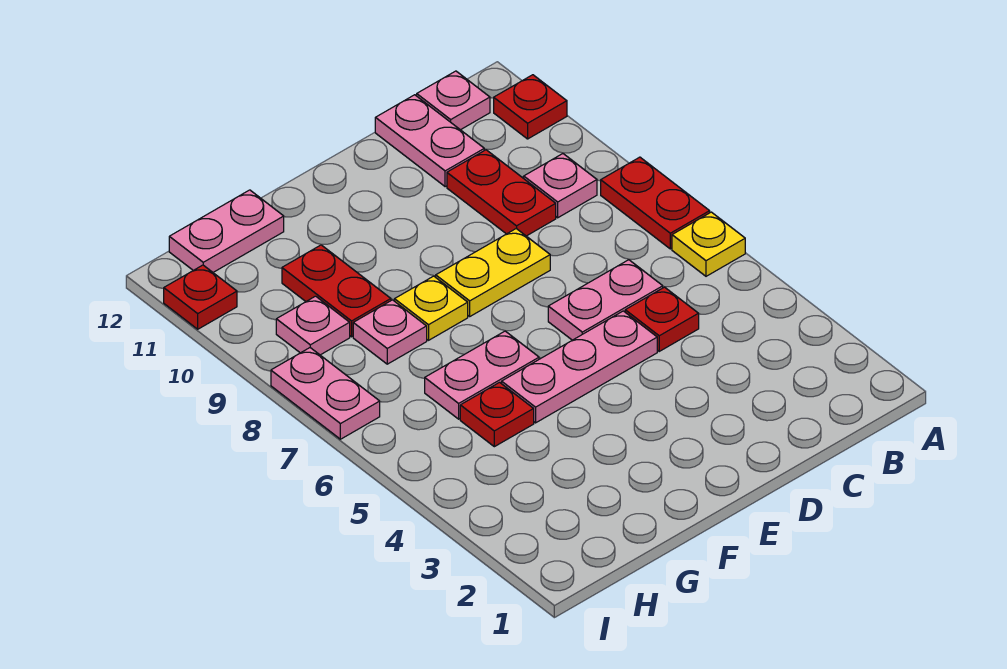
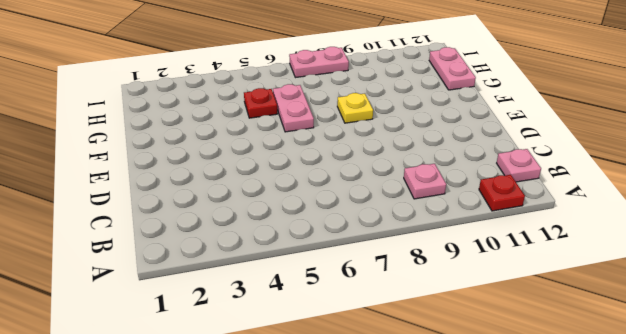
none -> yellow 1x1 plate [672,212,745,276]
none -> red 1x2 plate [601,157,710,249]
none -> red 1x1 plate [625,287,699,351]

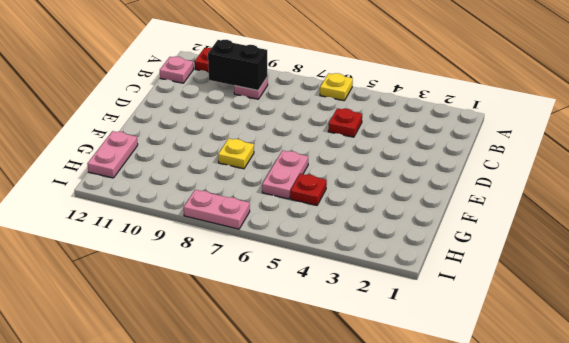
black 1x2 brick [208,40,267,90] -> none
none -> red 1x2 plate [601,157,710,249]
none -> pink 1x2 plate [548,260,663,340]
none -> red 1x2 plate [447,150,556,236]

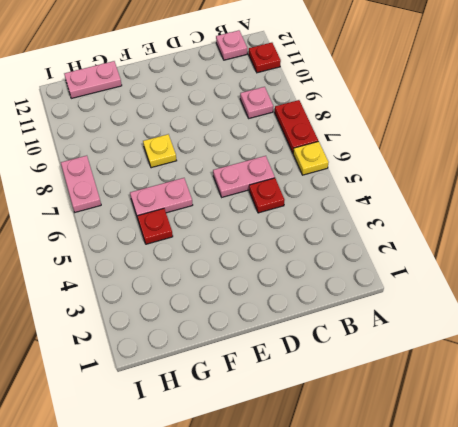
none -> red 1x2 plate [447,150,556,236]
none -> pink 1x2 plate [375,95,484,187]
none -> pink 1x3 plate [502,311,657,423]

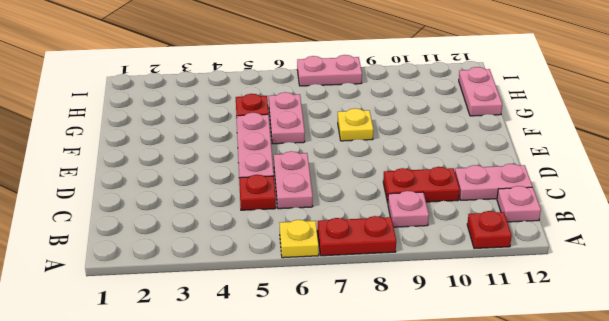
none -> yellow 1x2 plate [436,229,550,316]
none -> pink 1x1 plate [353,300,427,364]
none -> red 1x2 plate [282,245,391,337]

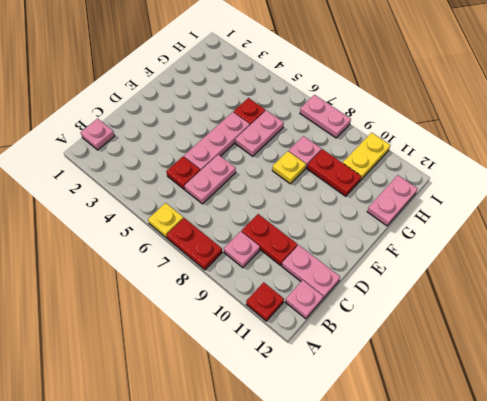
pink 1x1 plate [81,119,115,150] -> pink 1x1 plate moved to [276,296,350,355]
yellow 1x2 plate [343,133,390,180] -> yellow 1x2 plate moved to [436,229,550,316]
none -> red 1x1 plate [164,265,237,329]

